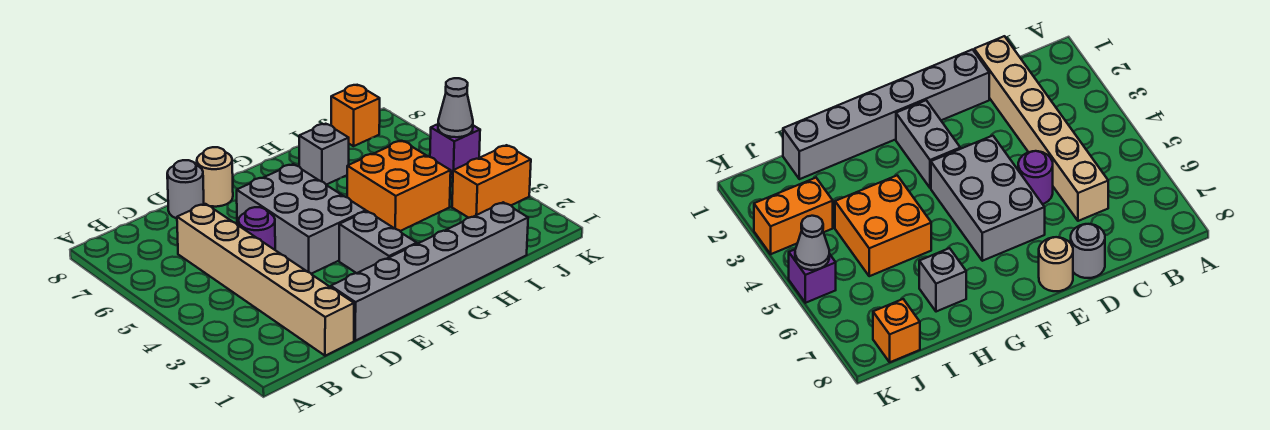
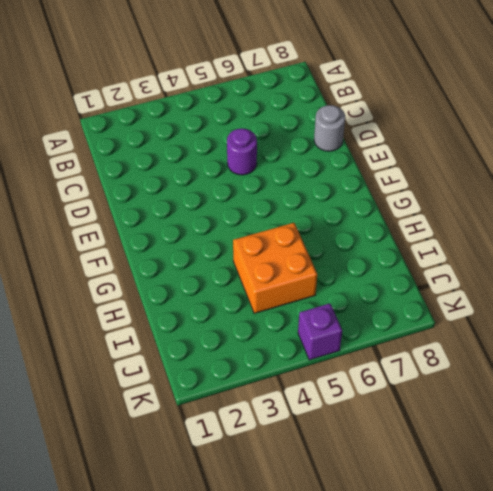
none -> tan 1x6 brick [177,204,354,356]
none -> grey 1x6 brick [331,202,528,341]
none -> grey 2x3 brick [237,164,366,274]

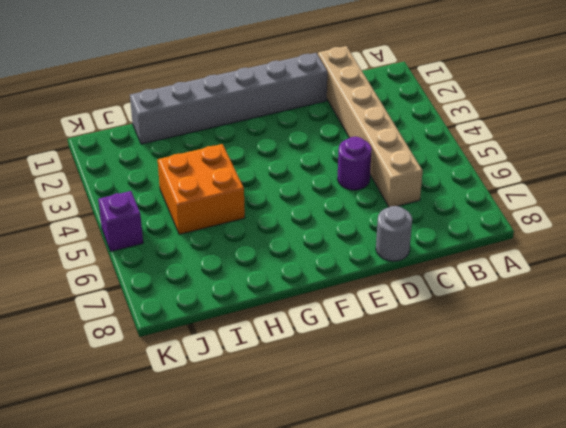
none -> grey 2x3 brick [237,164,366,274]
none -> tan 1x1 round brick [197,147,233,207]
none -> grey 1x2 brick [339,211,417,273]

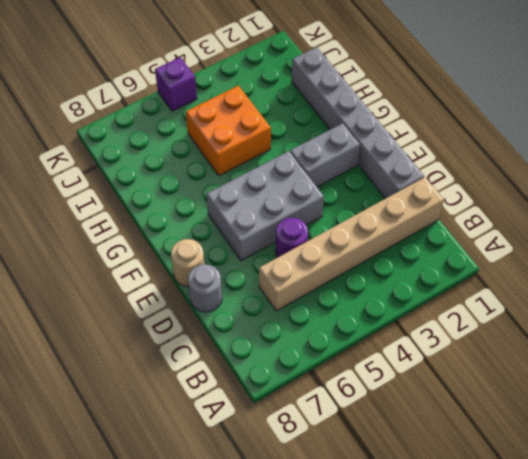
none -> grey 1x1 brick [299,124,349,185]
none -> orange 1x2 brick [452,145,531,218]
none -> orange 1x1 brick [331,85,380,146]

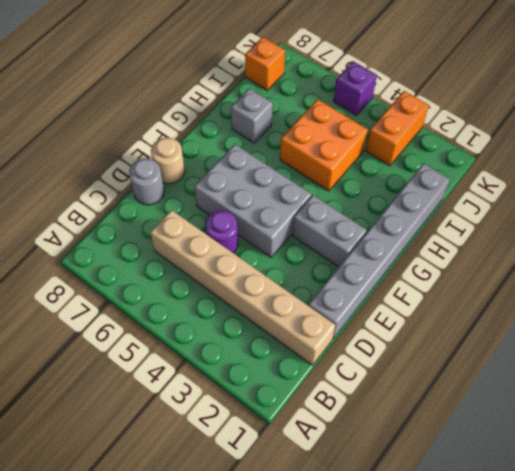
none -> grey 1x1 cone [438,78,473,137]

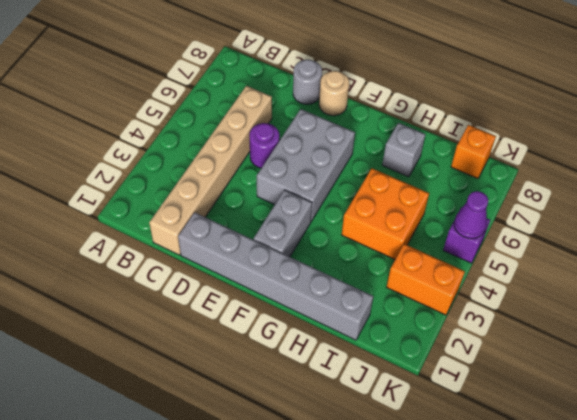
purple 1x1 cone [454,191,488,239] -> grey 1x1 cone [438,78,473,137]

